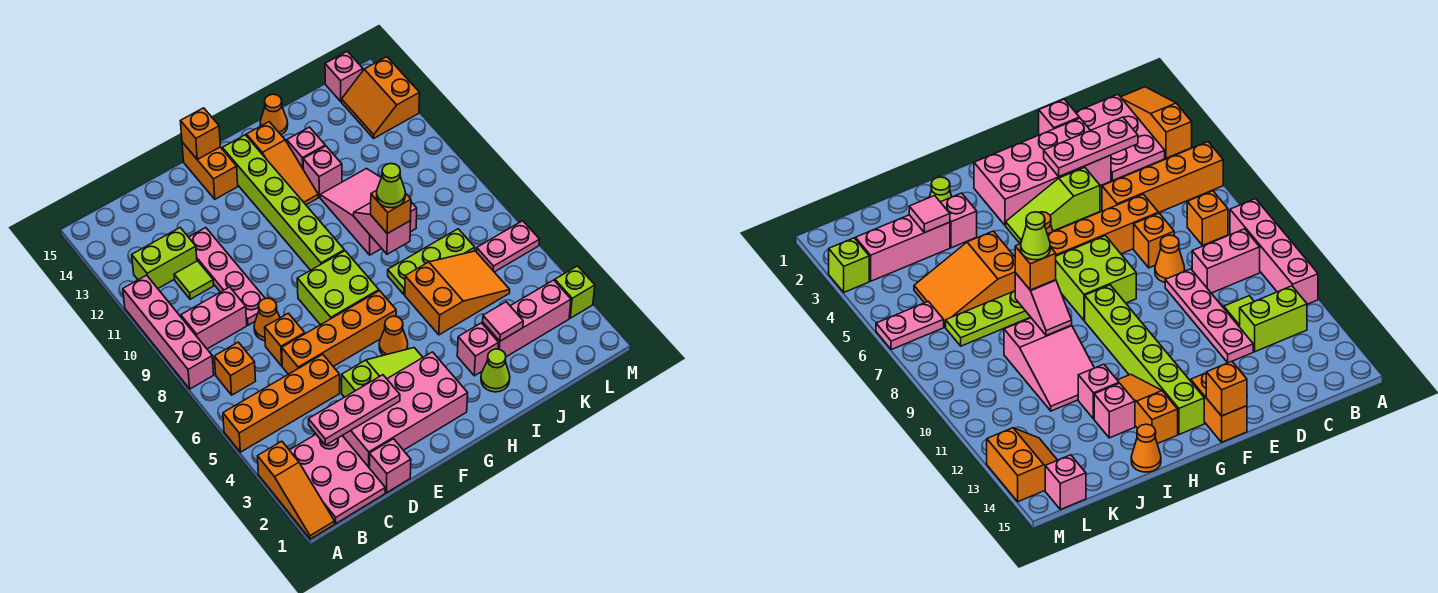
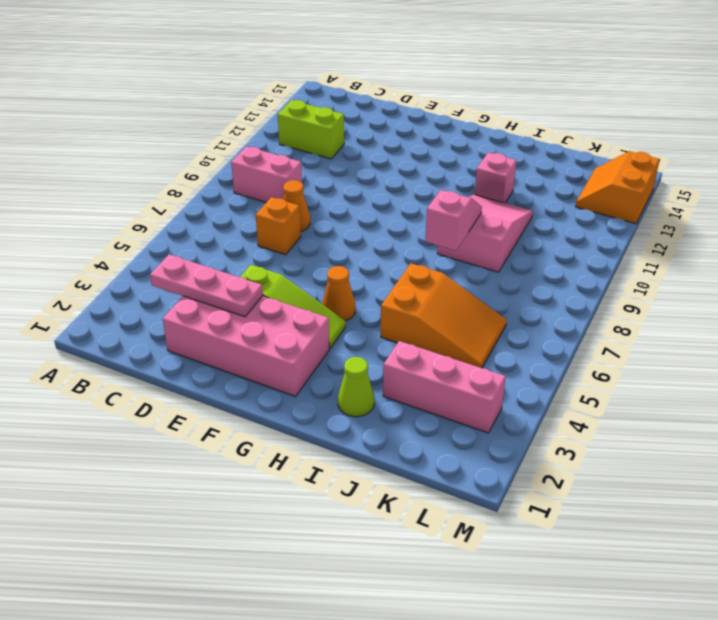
none -> orange 1x3 slope [258,441,335,539]
none -> orange 1x4 brick [223,354,340,452]
none -> pink 1x4 brick [123,275,214,389]
none -> pink 2x3 plate [290,435,385,523]

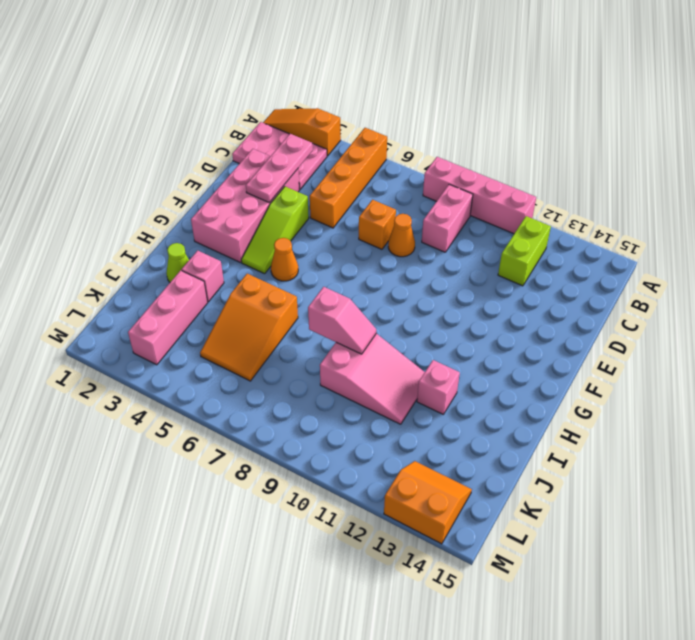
none -> orange 1x1 brick [214,342,256,395]
none -> lime 1x1 tile [174,261,214,299]
none -> pink 1x1 brick [369,439,411,493]
none -> orange 1x4 brick [282,291,396,374]

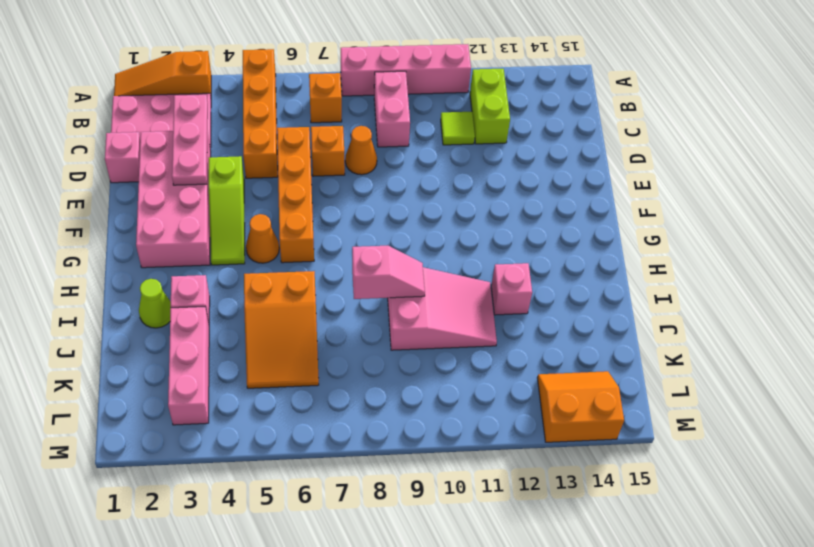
none -> pink 1x4 plate [189,228,265,325]
none -> lime 2x2 brick [297,251,379,325]
none -> orange 1x2 brick [182,142,238,199]
none -> lime 1x6 brick [222,135,344,270]

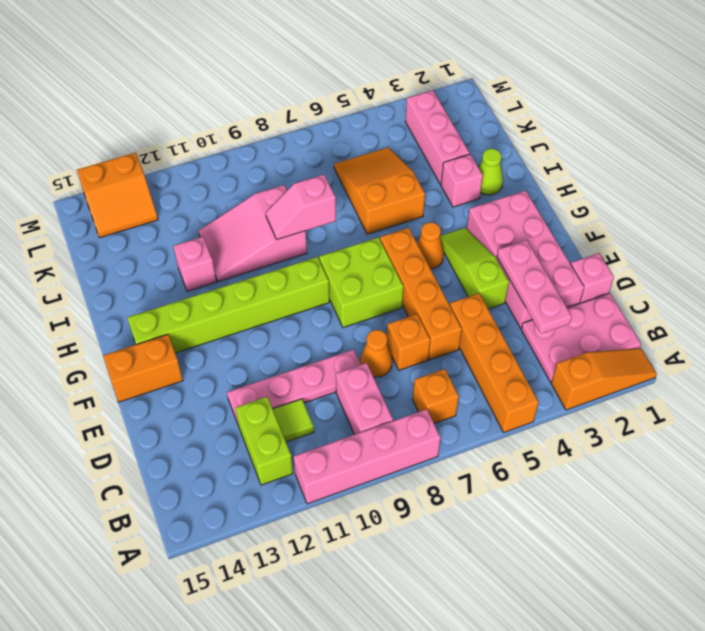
none -> orange 1x3 slope [247,122,318,205]
none -> lime 1x3 plate [388,229,475,295]
none -> pink 1x1 brick [287,127,325,170]
none -> orange 1x1 cone [260,94,288,135]

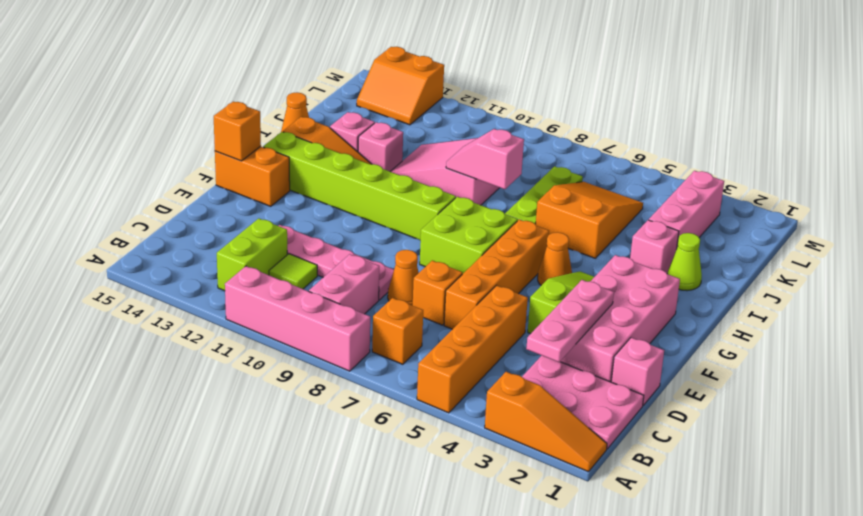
none -> pink 1x2 plate [477,221,540,272]
none -> pink 1x1 brick [325,51,363,101]
none -> lime 1x1 brick [555,266,595,318]
none -> pink 1x1 tile [483,302,523,341]

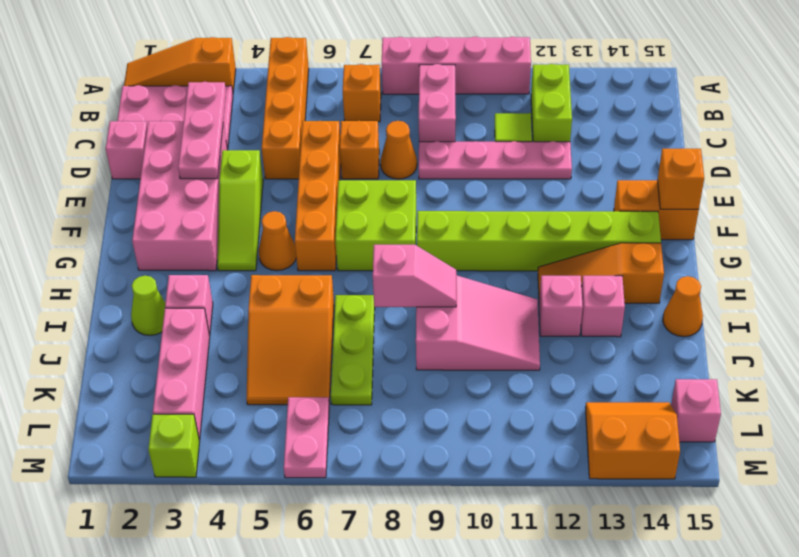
none -> pink 1x1 tile [483,302,523,341]
none -> orange 1x1 brick [370,190,411,234]
none -> lime 1x1 cone [377,164,405,208]

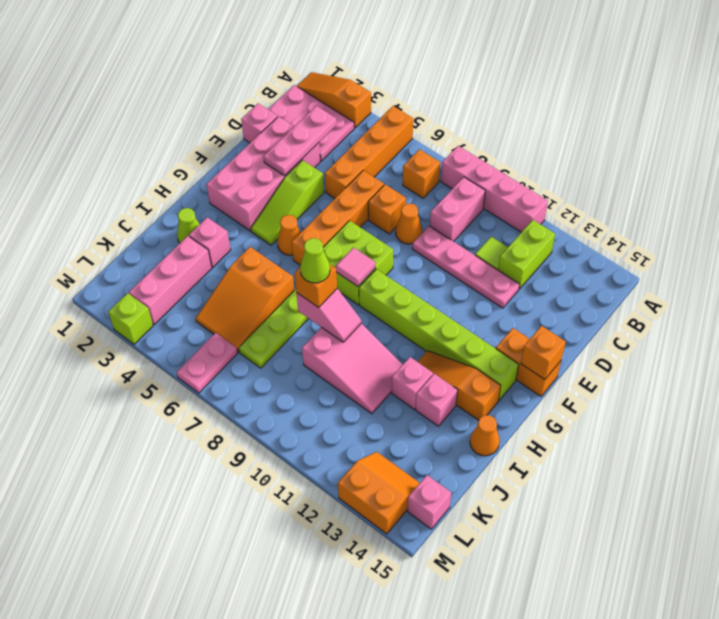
pink 1x1 tile [336,248,375,286] -> pink 1x1 tile moved to [483,302,523,341]

